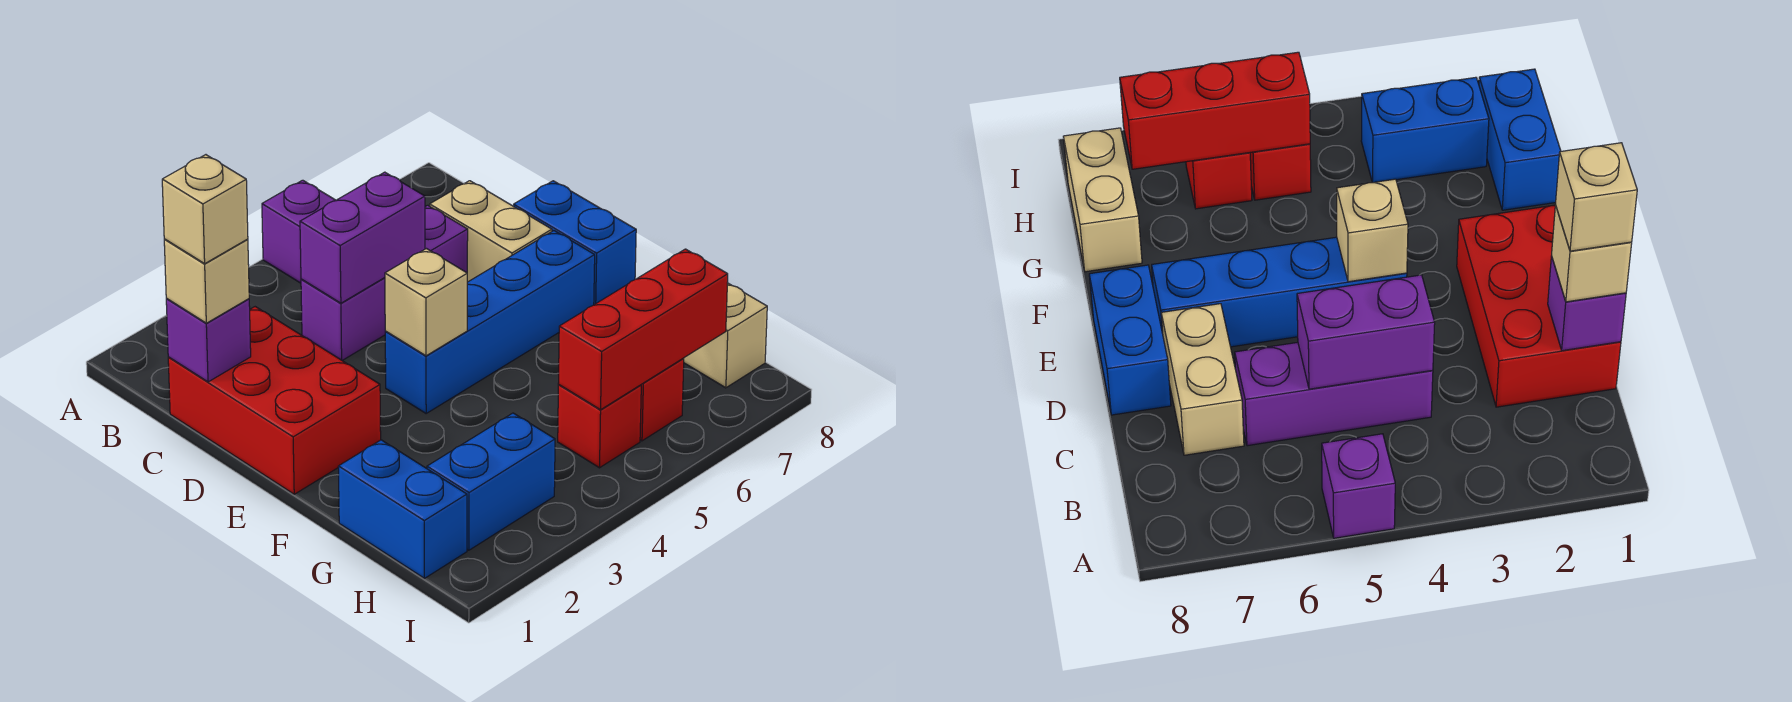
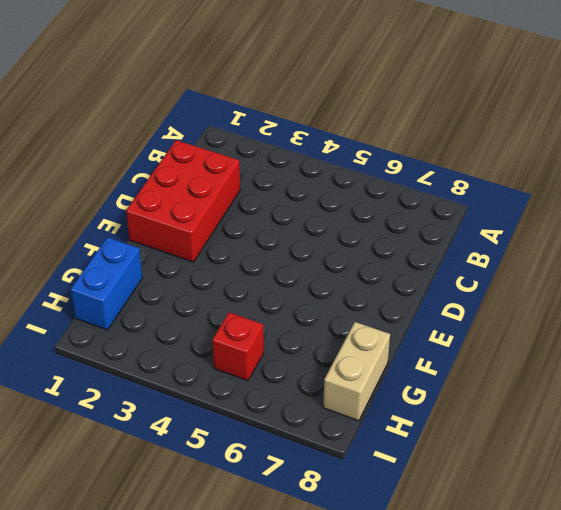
none -> purple 1x1 brick [262,180,336,283]
none -> purple 1x3 brick [301,205,468,360]
none -> tan 1x2 brick [430,181,552,282]

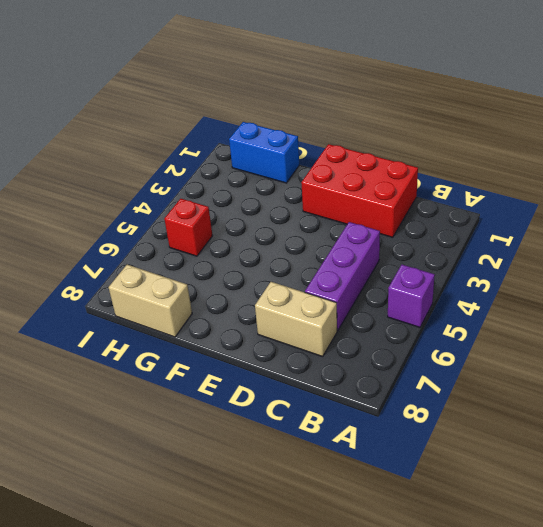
none -> blue 1x2 brick [514,181,636,305]
none -> blue 1x4 brick [385,231,595,413]
none -> blue 1x2 brick [427,413,555,550]

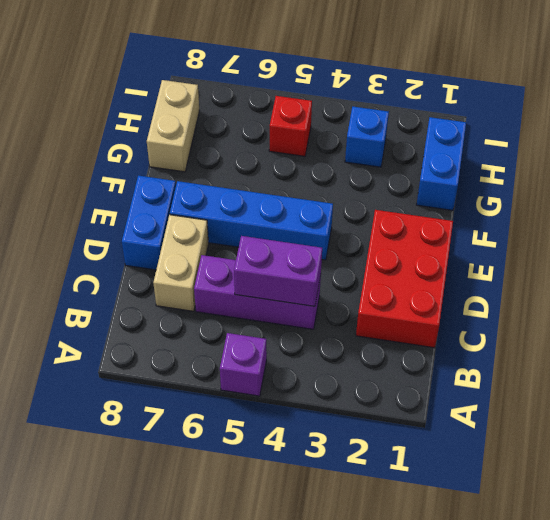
blue 1x1 brick [345,107,389,167] -> blue 1x2 brick [427,413,555,550]
none -> red 1x1 brick [640,359,684,441]
none -> purple 1x1 brick [166,299,251,382]
none -> tan 1x1 brick [385,249,467,356]

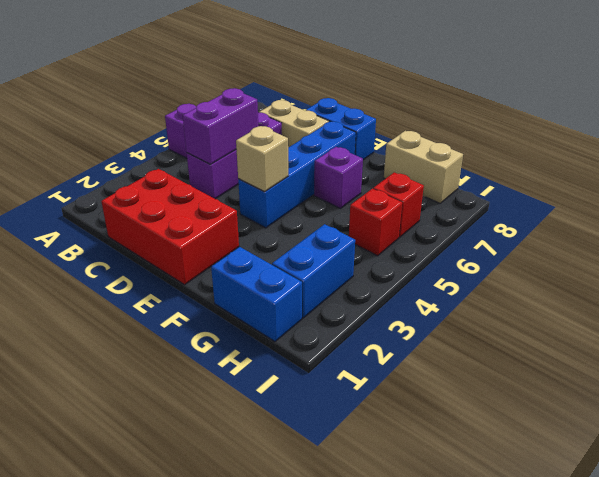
purple 1x1 brick [314,147,363,208] -> purple 1x1 brick moved to [166,299,251,382]
none -> red 1x3 brick [558,249,728,410]
none -> tan 1x1 brick [164,239,249,323]
none -> tan 1x1 brick [162,155,248,264]

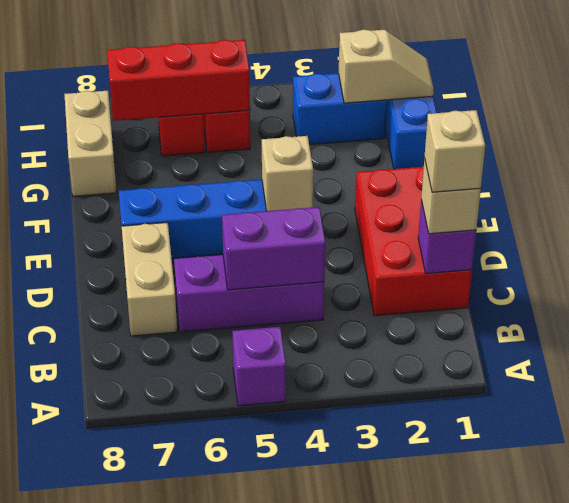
tan 1x2 slope [339,30,434,103] -> none
none -> blue 1x2 brick [514,181,636,305]

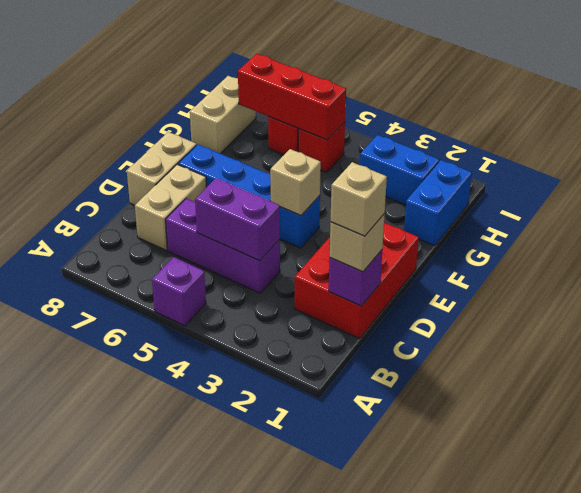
tan 1x2 brick [127,132,196,205] -> blue 1x2 brick [514,181,636,305]

